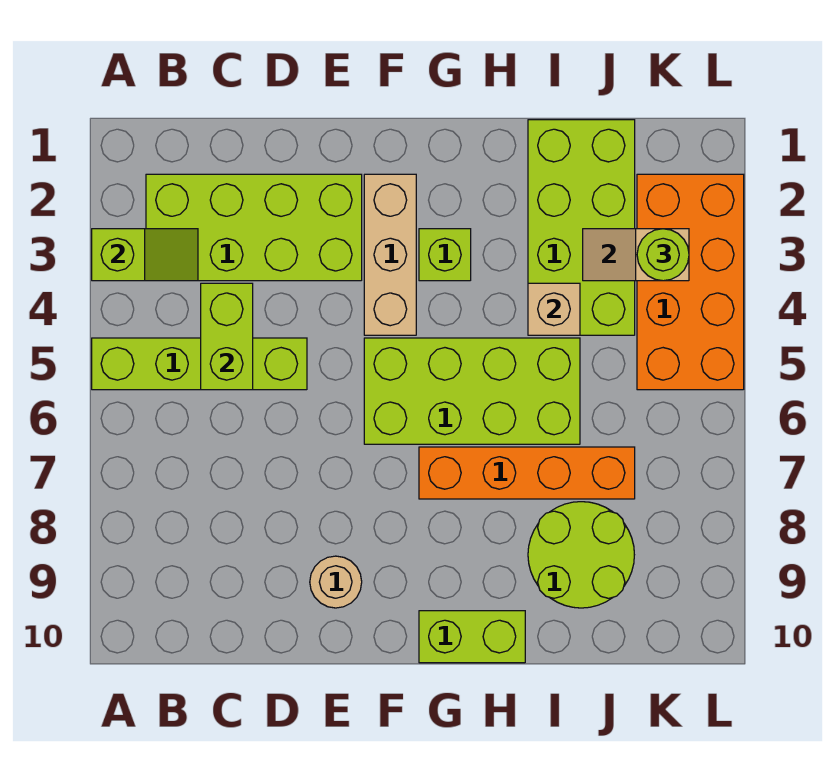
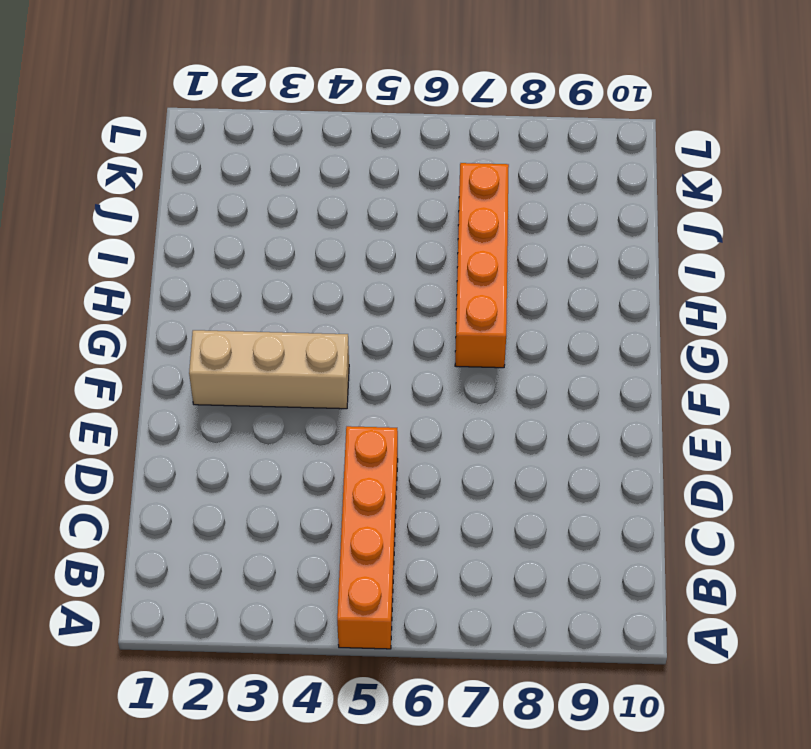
orange 1x4 brick [337,426,398,649] -> lime 1x4 brick [92,338,307,390]
none -> lime 2x4 brick [146,174,362,281]
none -> tan 1x1 round brick [310,556,362,608]
none -> lime 2x4 brick [364,338,580,444]

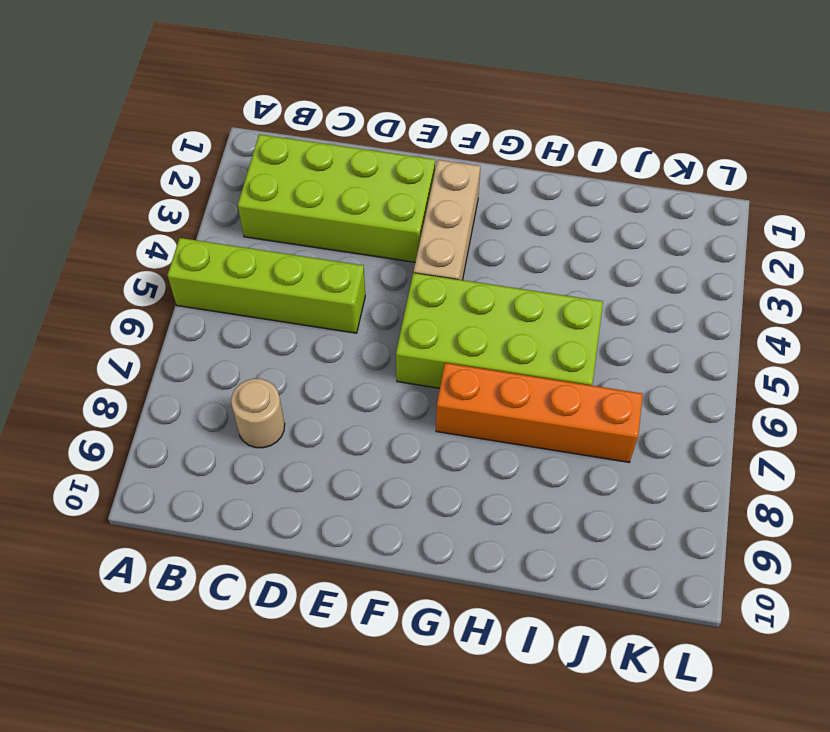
tan 1x1 round brick [231,379,285,448] -> tan 1x1 round brick moved to [310,556,362,608]
none -> lime 1x1 brick [419,229,471,281]
none -> lime 1x2 brick [419,611,525,663]
none -> lime 2x4 brick [528,120,635,335]

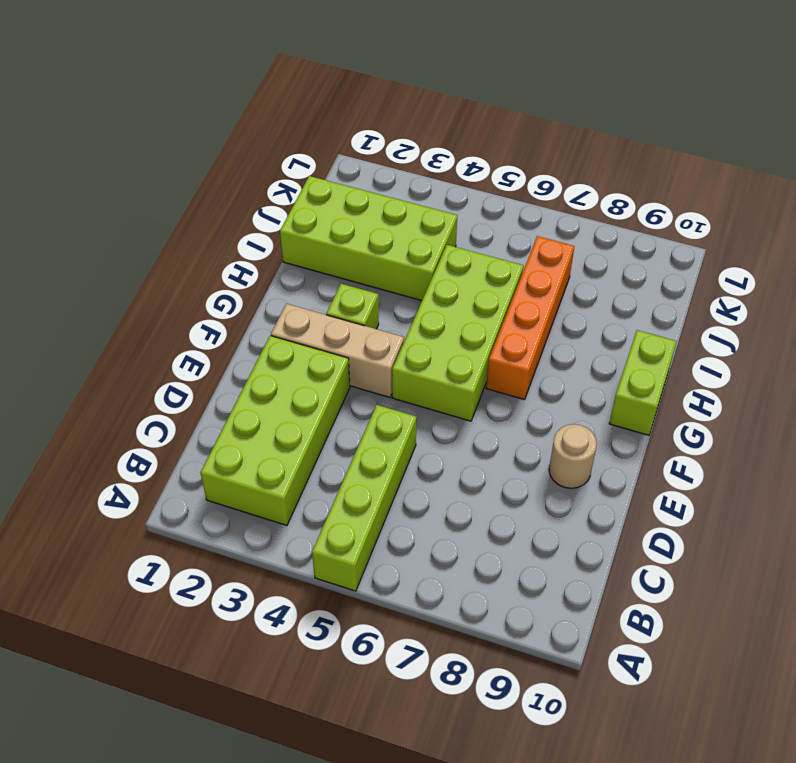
none -> lime 2x2 round brick [528,502,634,608]
none -> orange 2x4 brick [637,174,744,390]
none -> lime 1x2 slope [92,229,198,281]

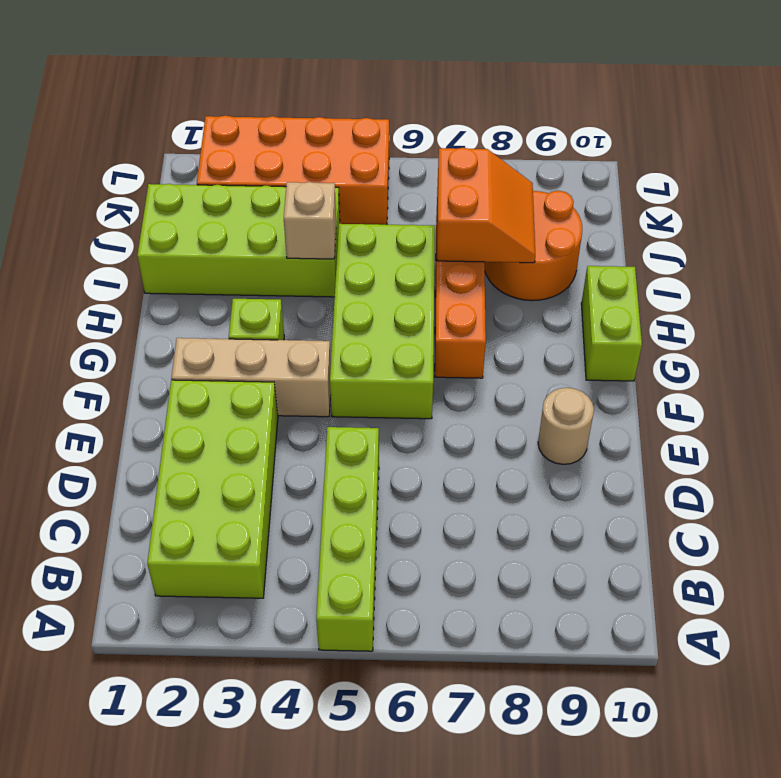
orange 2x2 slope [437,148,535,263] -> none
orange 2x2 round brick [484,191,582,301] -> lime 2x2 round brick [528,502,634,608]
none -> lime 1x2 slope [92,229,198,281]
none -> lime 1x2 brick [201,283,253,390]
none -> tan 1x2 slope [583,229,689,281]

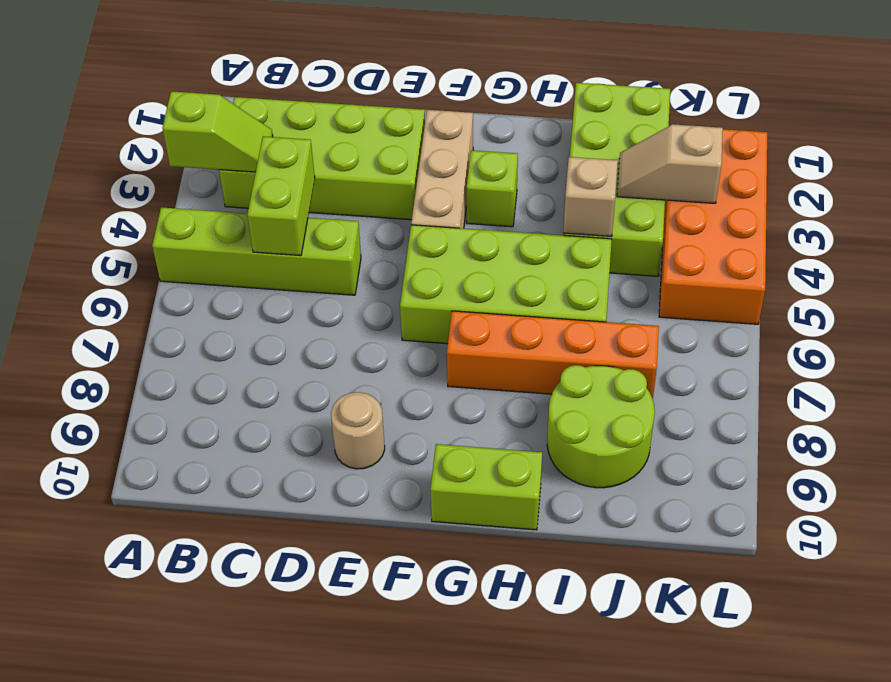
none -> lime 1x1 round brick [637,229,689,281]

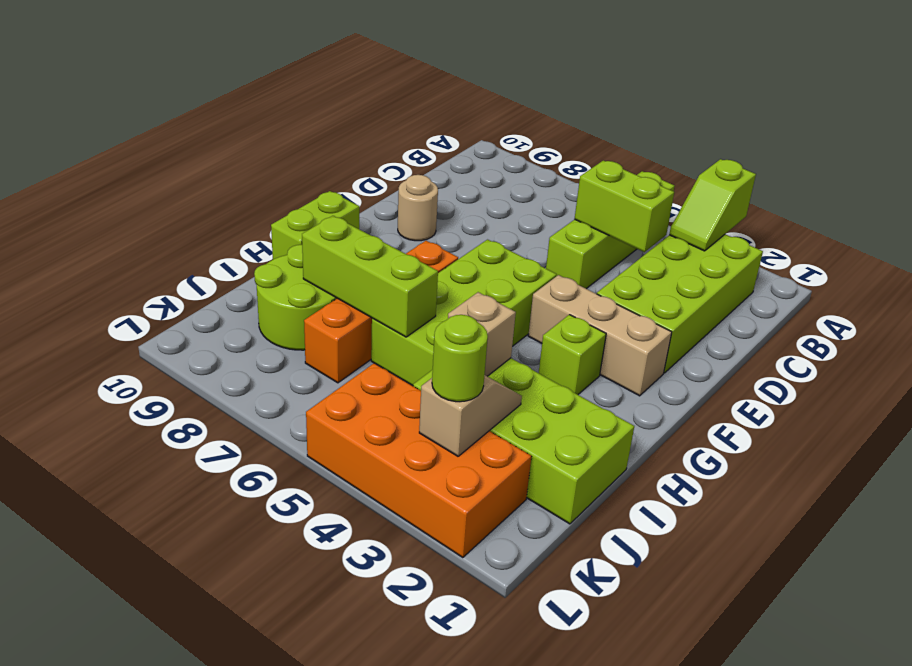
lime 1x3 brick [302,216,438,337] -> none

